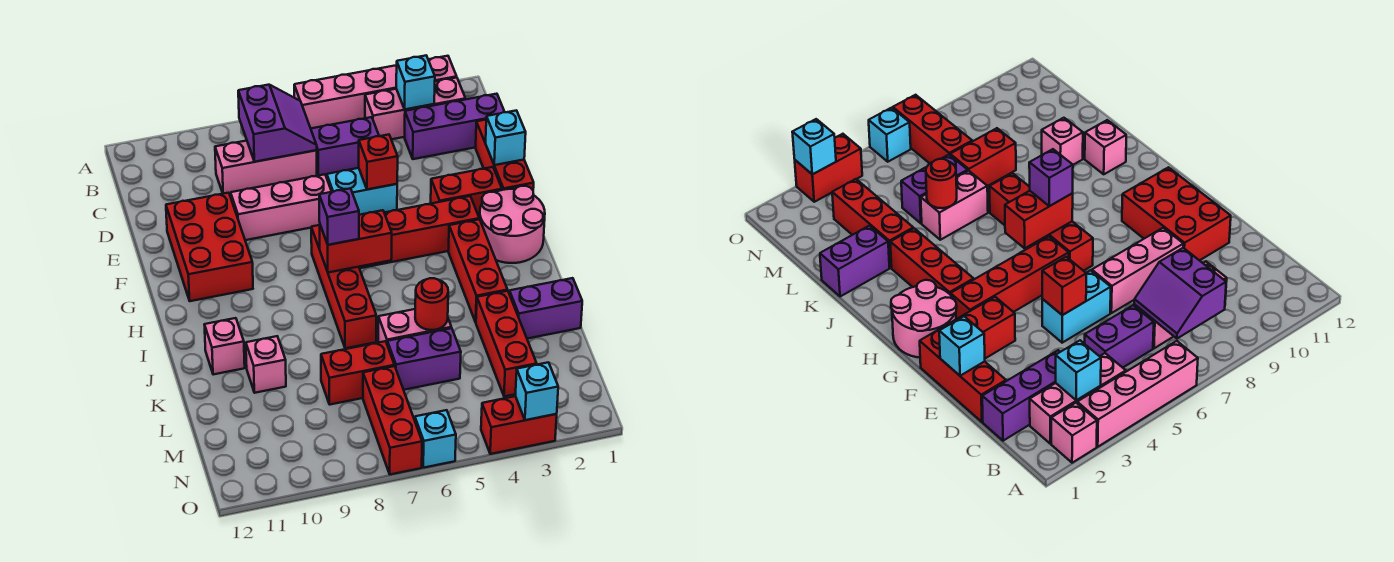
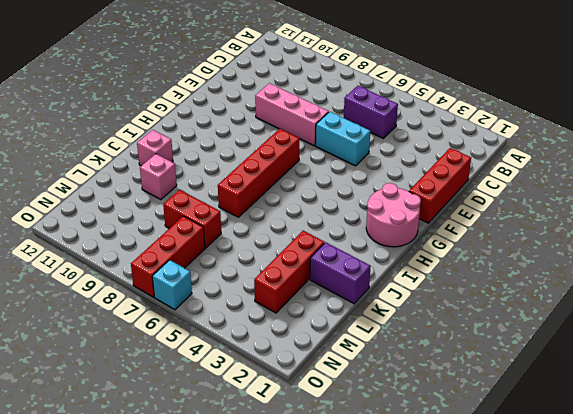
none -> pink 1x1 brick [428,56,457,81]
none -> pink 1x4 brick [294,65,397,128]
none -> pink 1x3 brick [365,78,466,139]
none -> purple 1x3 brick [404,94,504,159]

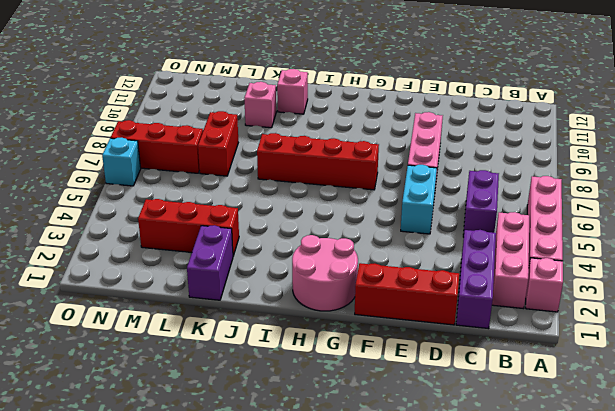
none -> pink 1x3 brick [215,141,317,194]
none -> red 2x3 brick [166,193,253,301]
none -> red 1x2 brick [431,167,502,219]
none -> red 1x4 brick [359,196,479,268]

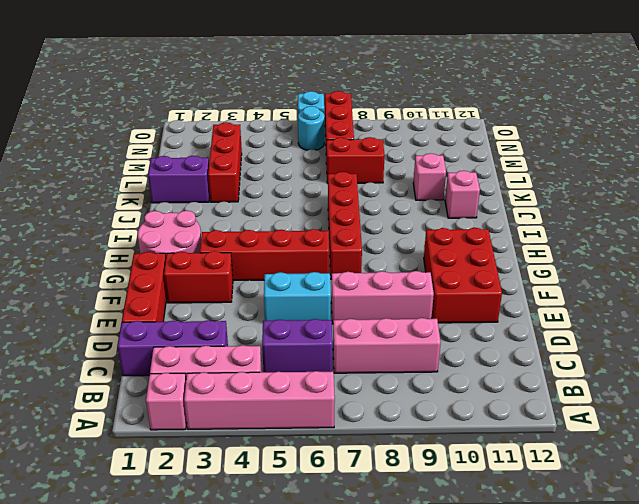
cyan 1x1 round brick [298,106,325,150] -> none
none -> red 1x3 brick [448,219,508,322]
none -> pink 1x2 brick [378,309,451,343]
none -> purple 1x2 brick [387,328,461,390]
none -> red 1x2 brick [481,396,557,454]

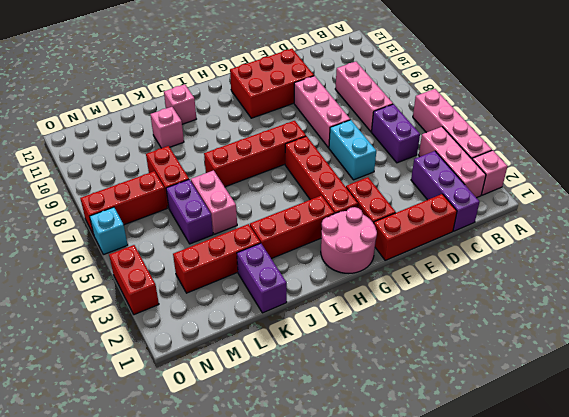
none -> cyan 1x1 brick [396,56,435,109]
none -> purple 2x2 slope [238,85,317,162]
none -> cyan 1x1 brick [486,110,526,165]
none -> red 1x1 brick [359,135,398,189]

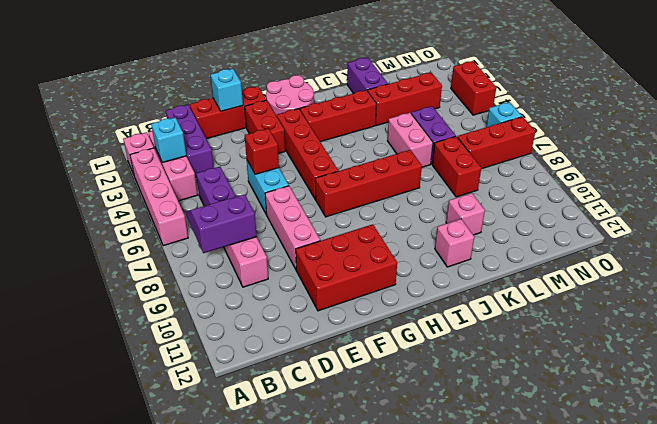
none -> red 1x2 brick [320,210,392,273]
none -> red 1x1 round brick [415,278,448,330]
none -> cyan 1x1 brick [515,362,558,420]
none -> purple 1x1 brick [319,188,359,245]

